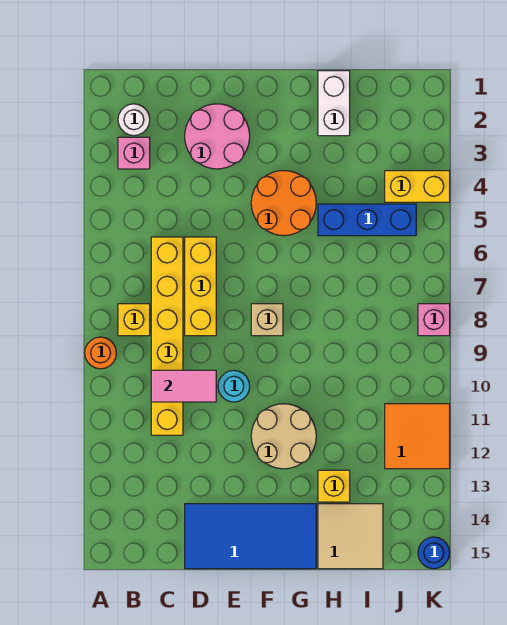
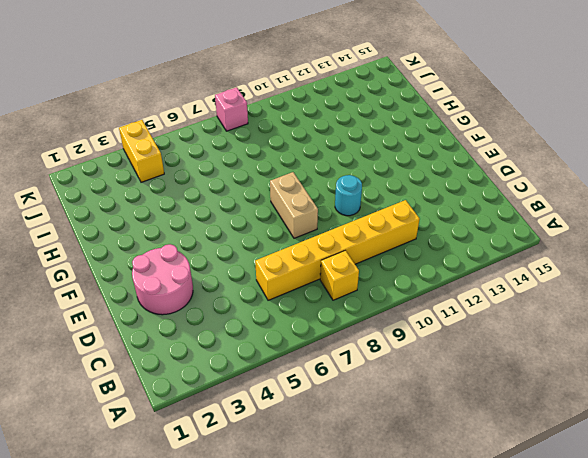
tan 1x2 brick [270,172,318,238] -> tan 1x1 brick [251,304,283,336]
none -> orange 1x1 round brick [85,337,116,369]
none -> white 1x1 round brick [118,104,150,136]
none -> pink 1x1 brick [118,137,150,169]

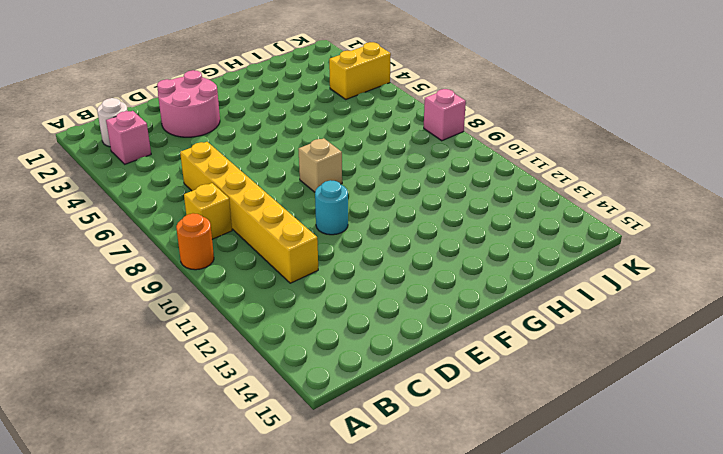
none -> yellow 1x3 brick [185,237,216,336]
none -> blue 2x4 tile [185,504,316,569]
none -> orange 2x2 round brick [251,171,316,236]

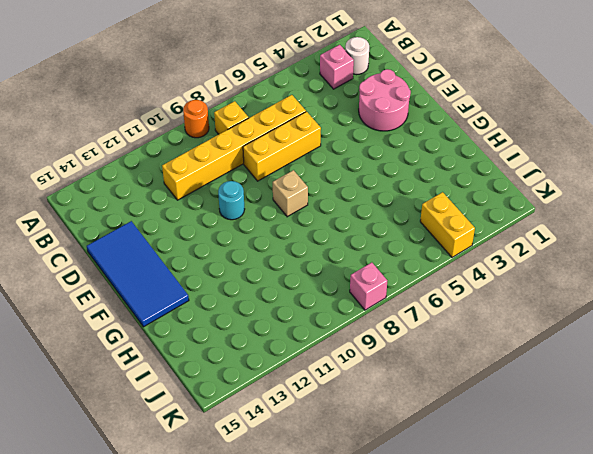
none -> orange 2x2 round brick [251,171,316,236]
none -> tan 2x2 round brick [251,404,316,469]
none -> white 1x2 brick [318,71,350,136]

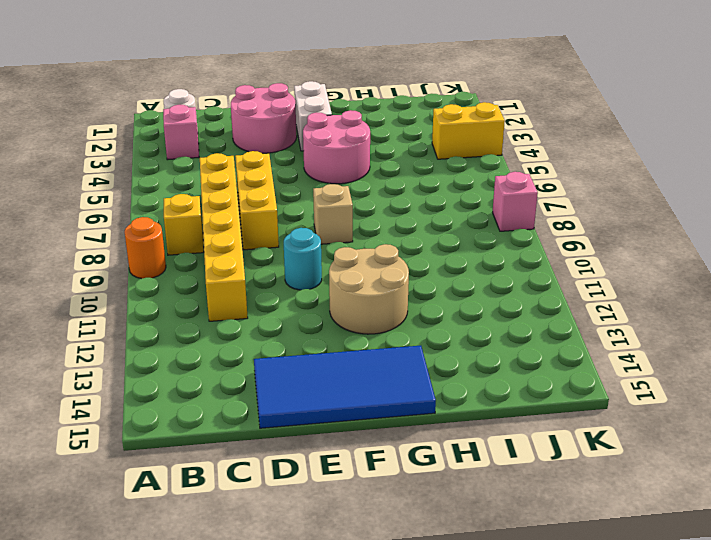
white 1x2 brick [294,81,332,151] -> white 1x2 brick moved to [318,71,350,136]
pink 2x2 round brick [303,110,370,184] -> orange 2x2 round brick [251,171,316,236]
none -> blue 1x3 brick [318,204,416,236]
none -> yellow 1x1 brick [318,470,350,502]
none -> tan 2x2 tile [318,504,383,569]

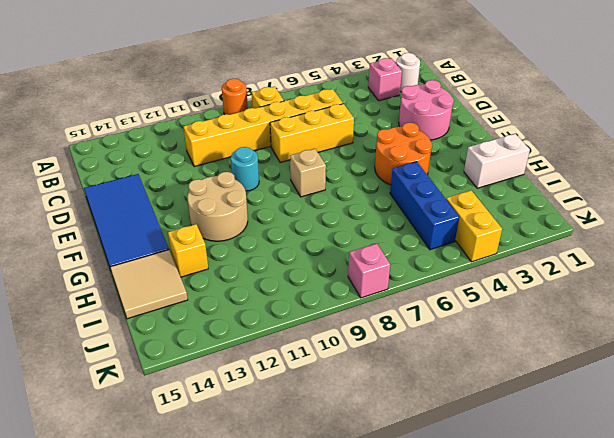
none -> orange 2x2 tile [385,404,450,469]
none -> blue 1x1 round brick [418,537,450,569]
none -> pink 1x2 tile [151,370,216,402]

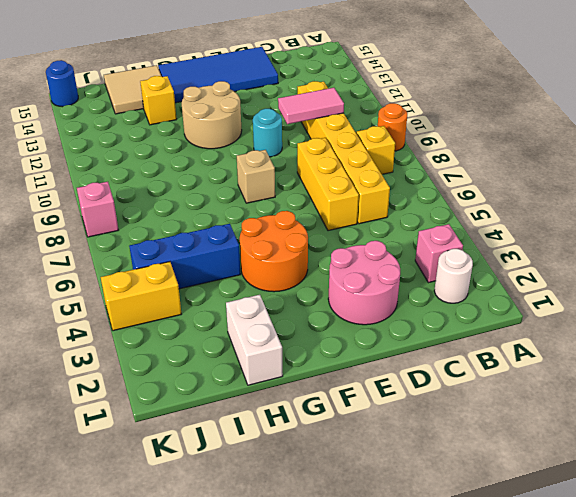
none -> orange 2x2 tile [385,404,450,469]

